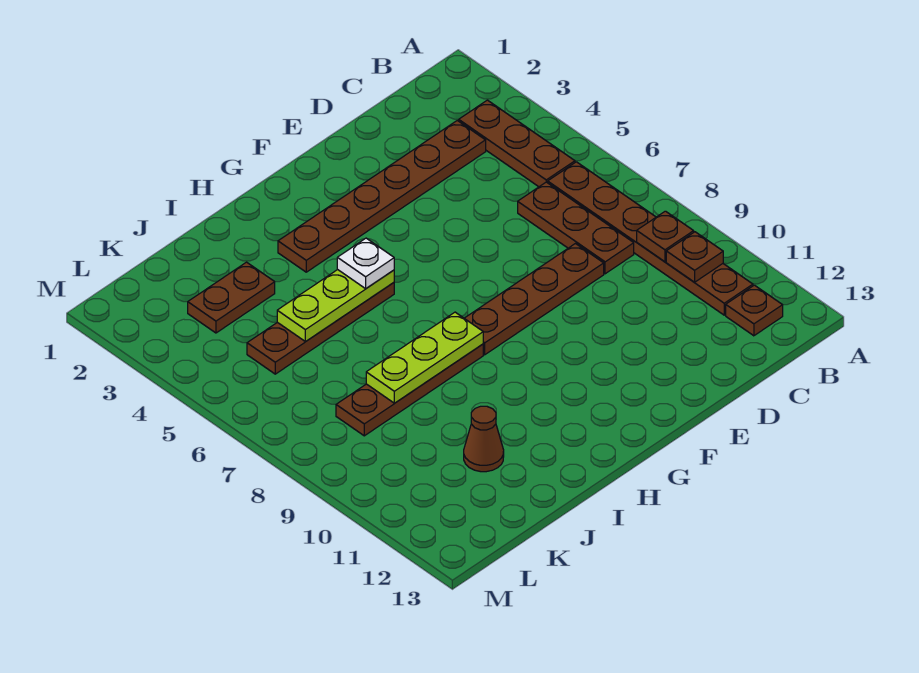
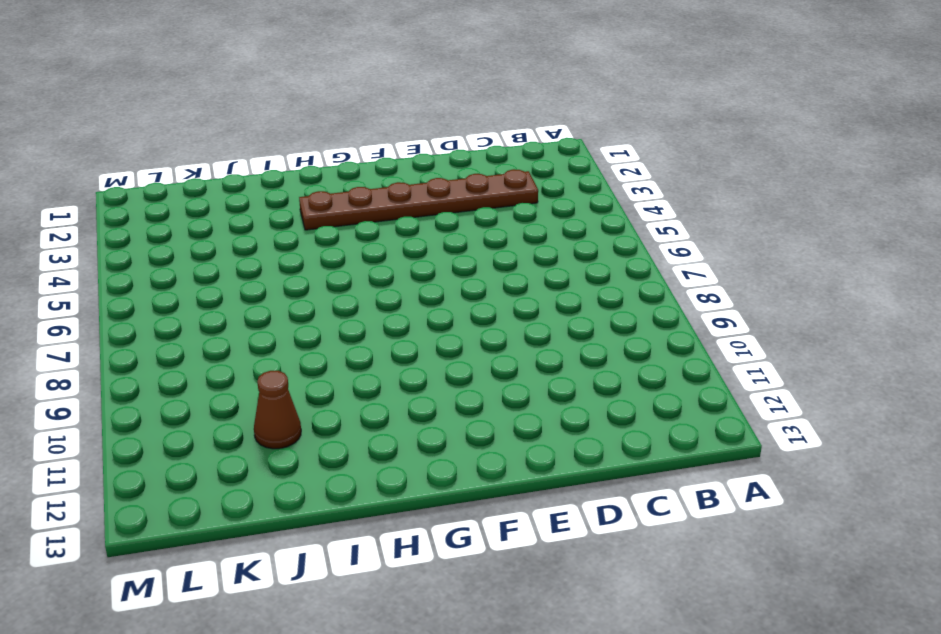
none -> brown 1x3 plate [459,100,575,187]
none -> brown 1x6 plate [548,162,753,315]
none -> brown 1x1 plate [726,285,783,336]

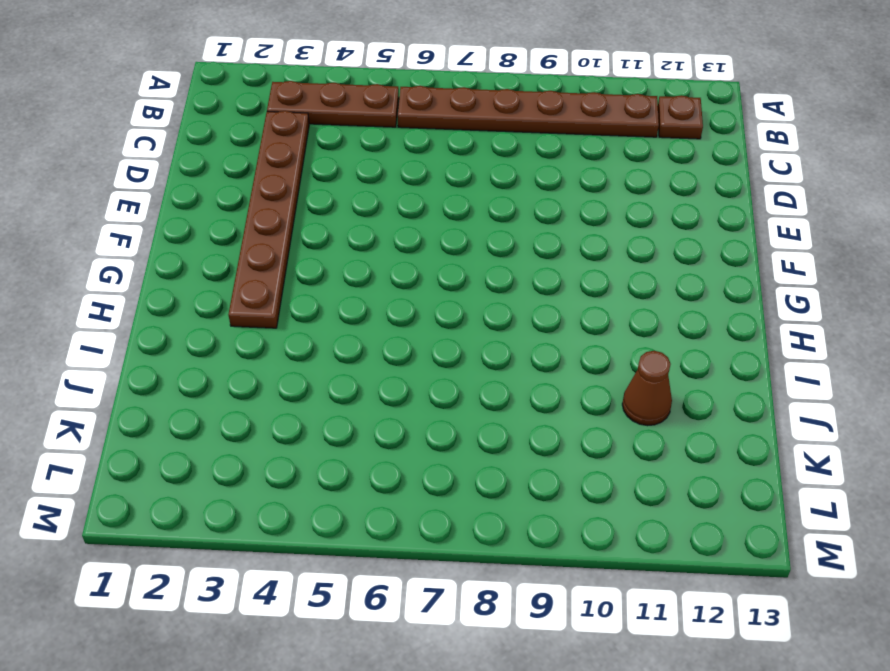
none -> brown 1x3 plate [518,182,634,274]
none -> brown 1x4 plate [464,244,604,355]
none -> brown 1x4 plate [247,282,394,374]

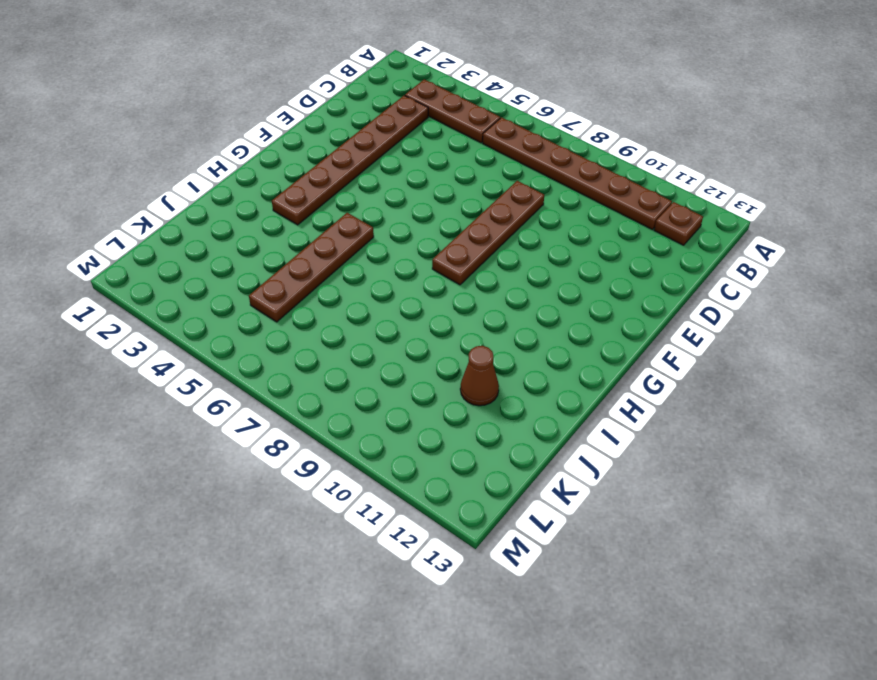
none -> brown 1x3 plate [518,182,634,274]
none -> brown 1x4 plate [336,344,483,436]
none -> brown 1x2 plate [188,262,275,333]

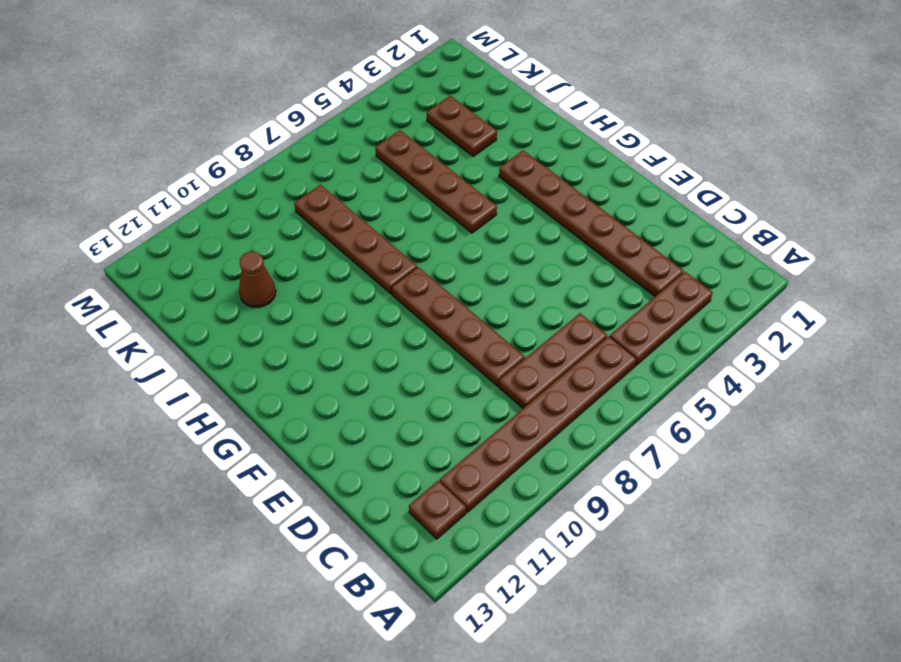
none -> brown 1x1 plate [637,211,694,262]
none -> brown 1x1 plate [666,232,723,282]
none -> lime 1x3 plate [277,270,394,342]

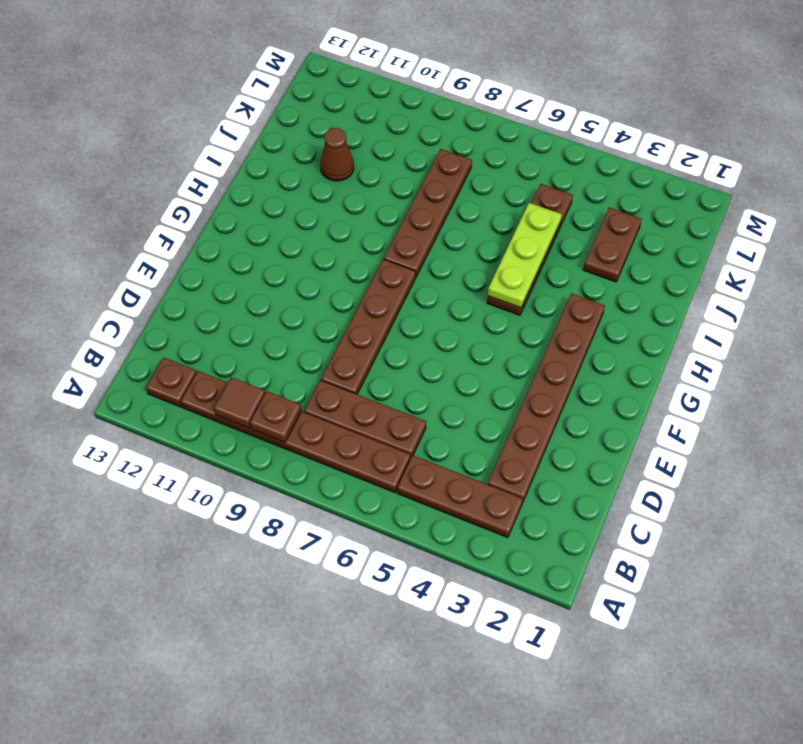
brown 1x1 tile [214,377,265,428] -> brown 1x1 plate [666,232,723,282]
none -> lime 1x3 plate [366,312,483,403]
none -> white 1x1 plate [337,238,394,289]

